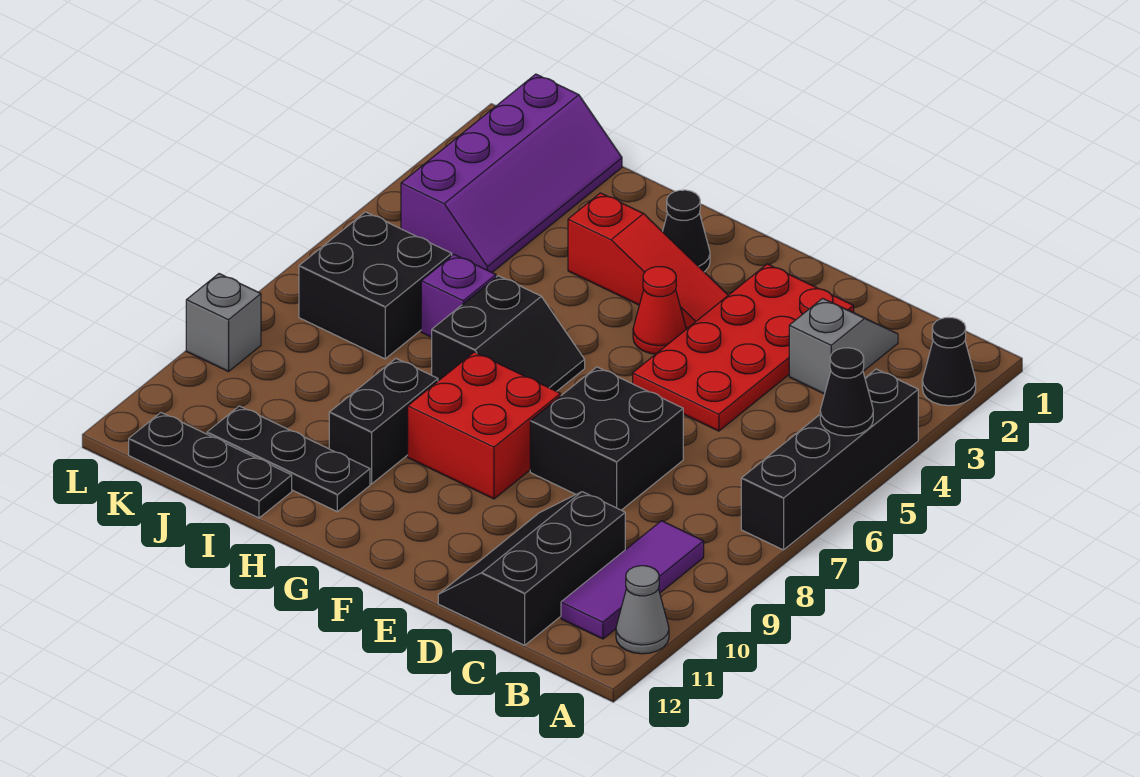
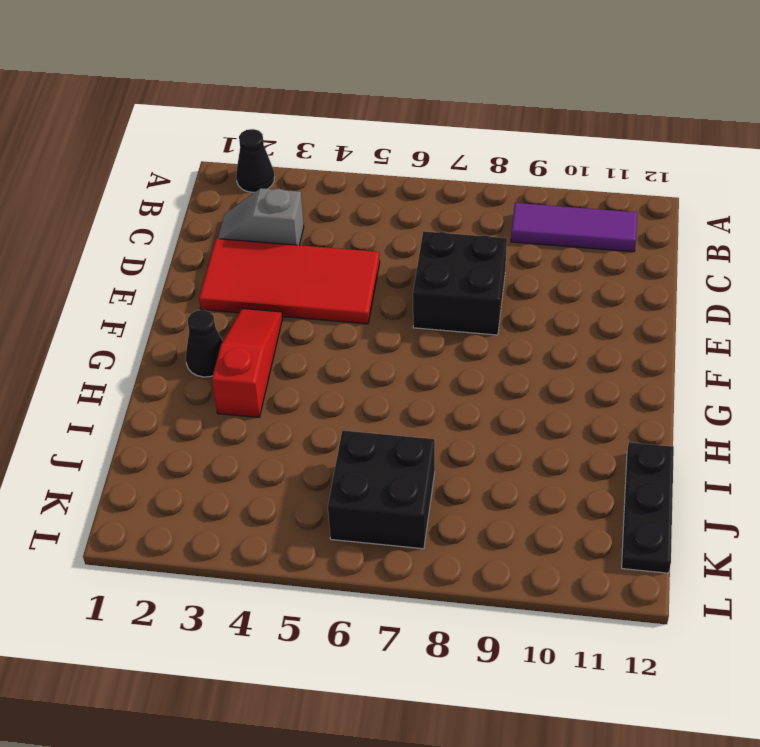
red 2x4 tile [199,239,380,324] -> red 2x4 plate [633,264,854,431]
none -> black 1x4 brick [741,369,918,550]
none -> grey 1x1 cone [616,566,669,654]
none -> black 2x3 slope [438,492,625,645]

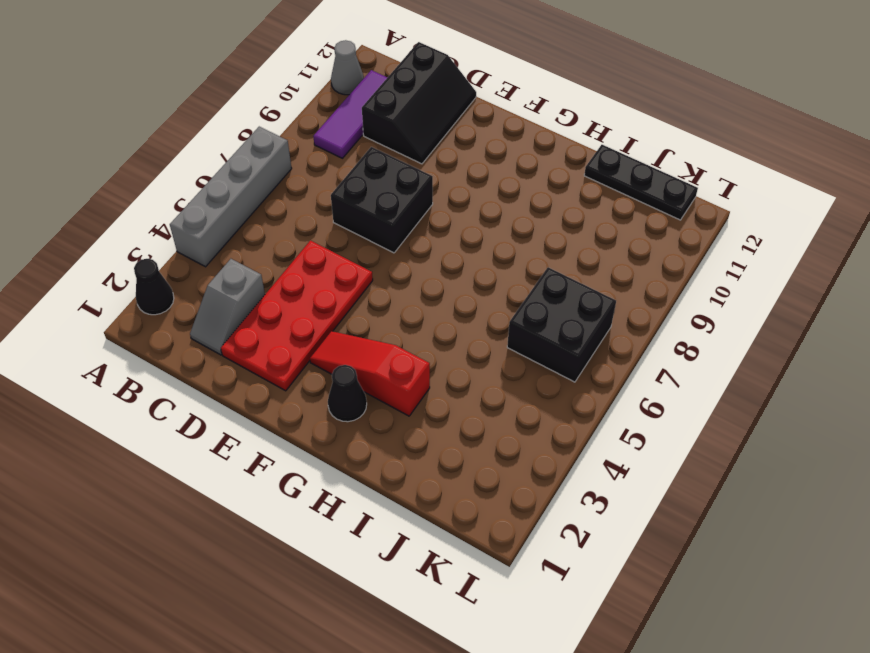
grey 1x4 brick [170,127,292,267] -> black 1x4 brick [741,369,918,550]
none -> red 1x1 cone [633,267,686,354]
none -> red 2x2 brick [408,352,561,499]
none -> black 2x2 slope [432,276,585,391]

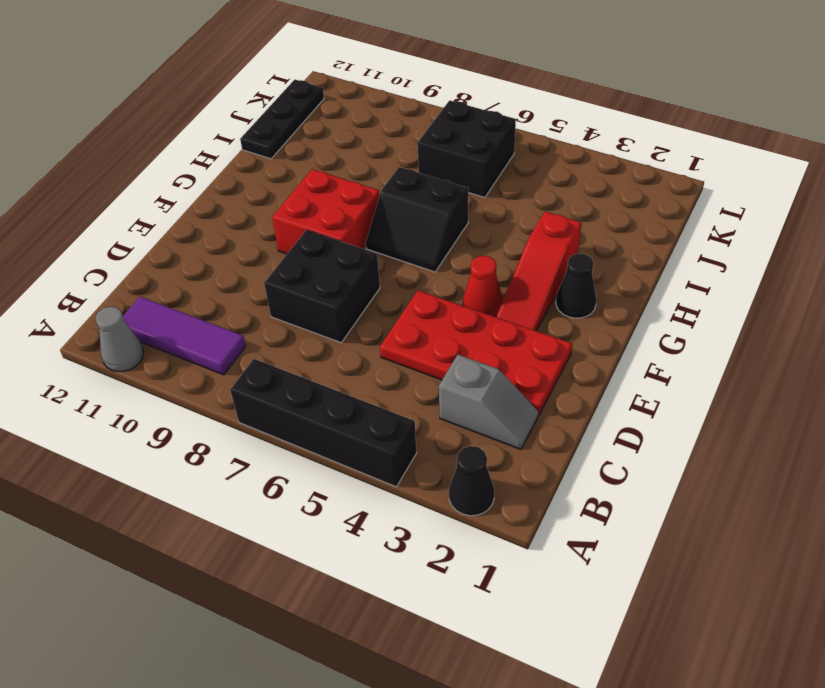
none -> black 2x3 slope [438,492,625,645]
none -> black 1x2 brick [329,359,438,484]
none -> black 1x3 plate [207,406,370,512]

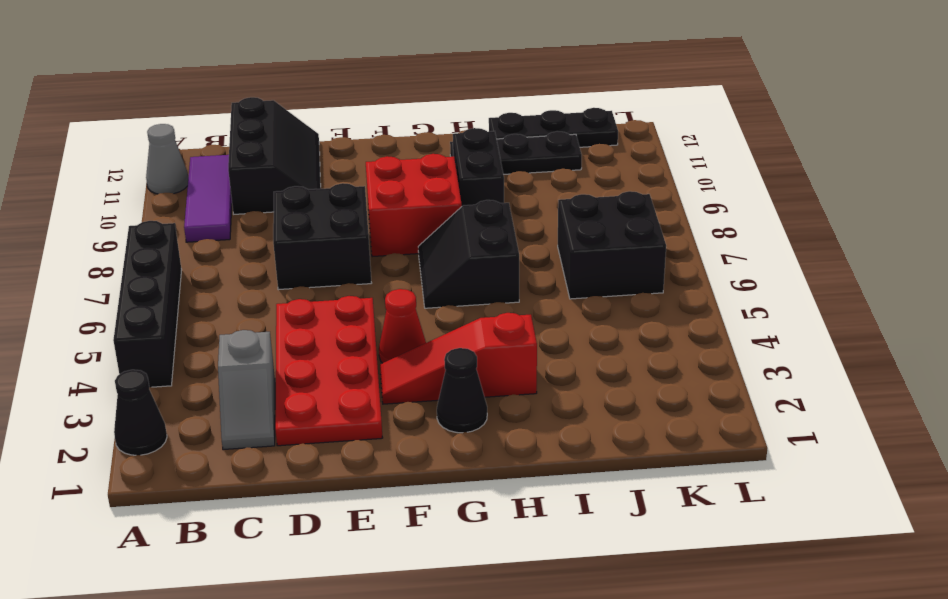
none -> purple 1x1 brick [421,255,496,337]
none -> purple 2x4 slope [401,74,622,272]
none -> grey 1x1 brick [186,274,261,372]

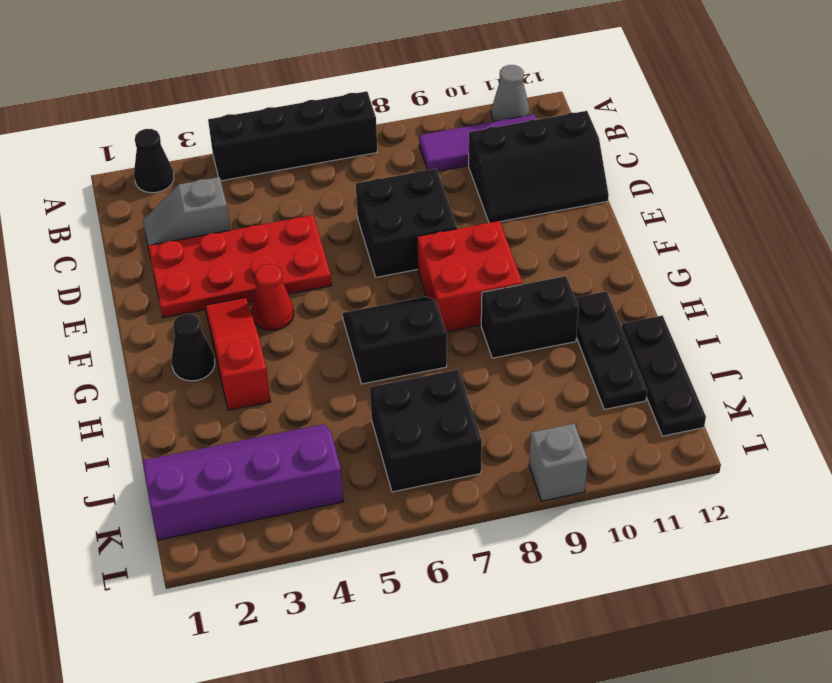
none -> purple 1x1 brick [421,255,496,337]
none -> black 1x1 cone [820,348,873,436]

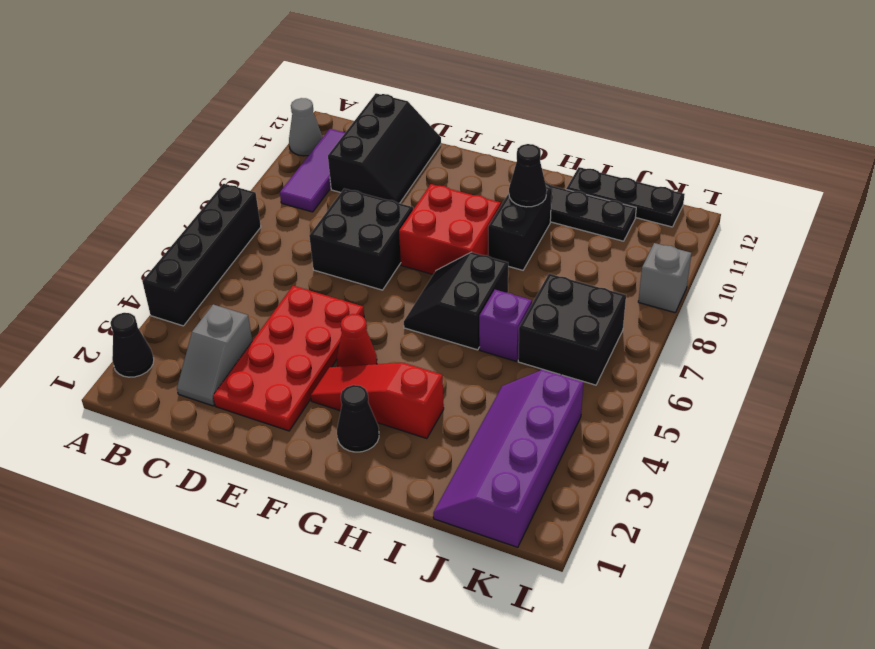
black 1x1 cone [509,144,547,207] -> black 1x1 cone moved to [820,348,873,436]

